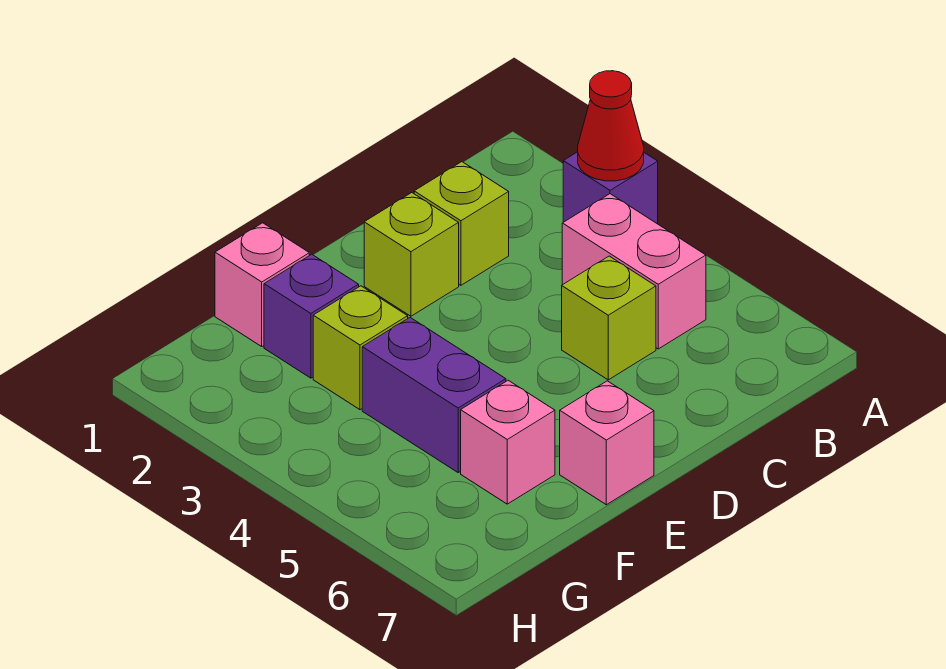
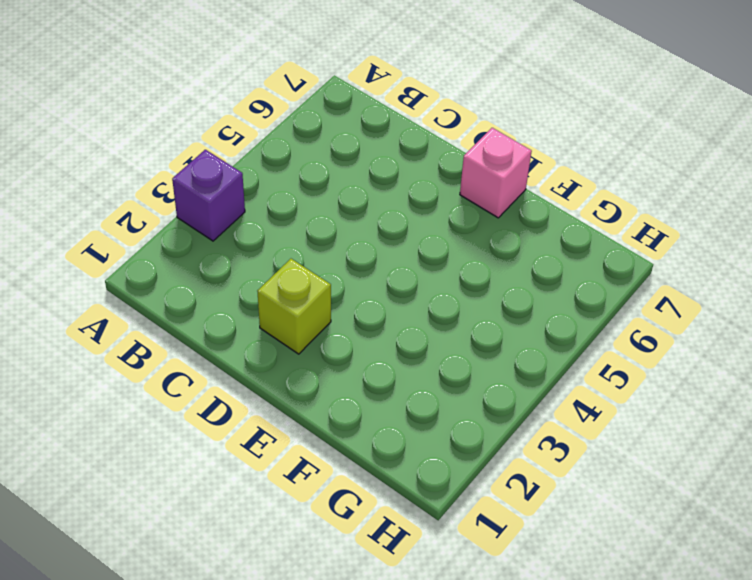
none -> pink 1x2 brick [562,194,706,349]
none -> lime 1x1 brick [414,162,509,285]
none -> lime 1x1 brick [562,256,656,380]

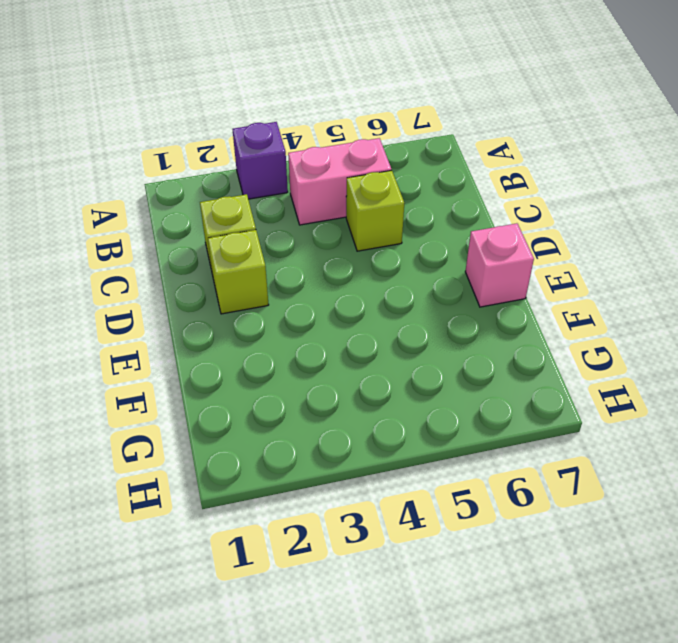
none -> pink 1x1 brick [215,223,309,346]
none -> purple 1x1 brick [264,254,359,378]
none -> lime 1x1 brick [313,286,408,410]

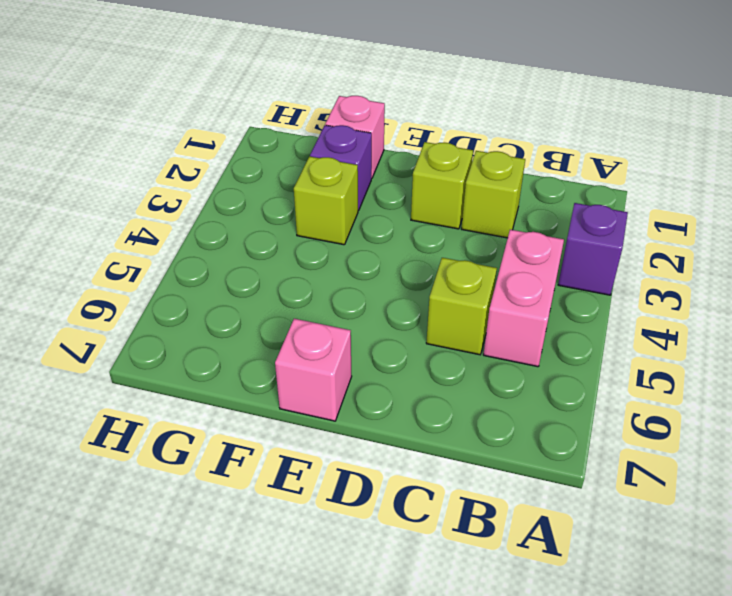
none -> purple 1x2 brick [362,318,506,472]
none -> pink 1x1 brick [461,380,555,504]
none -> red 1x1 cone [578,71,644,181]

